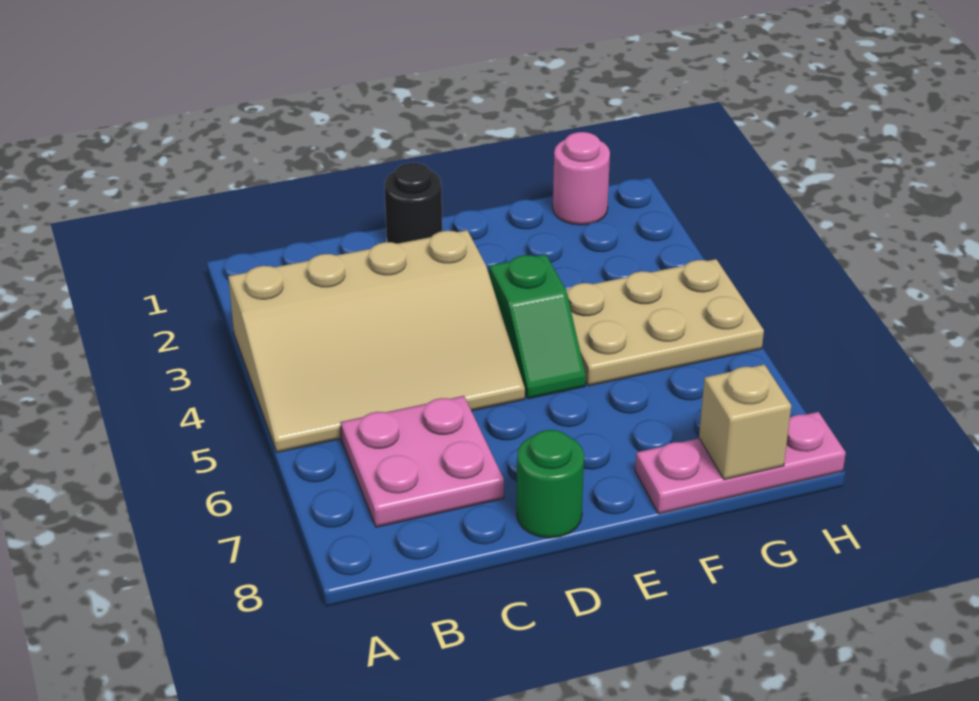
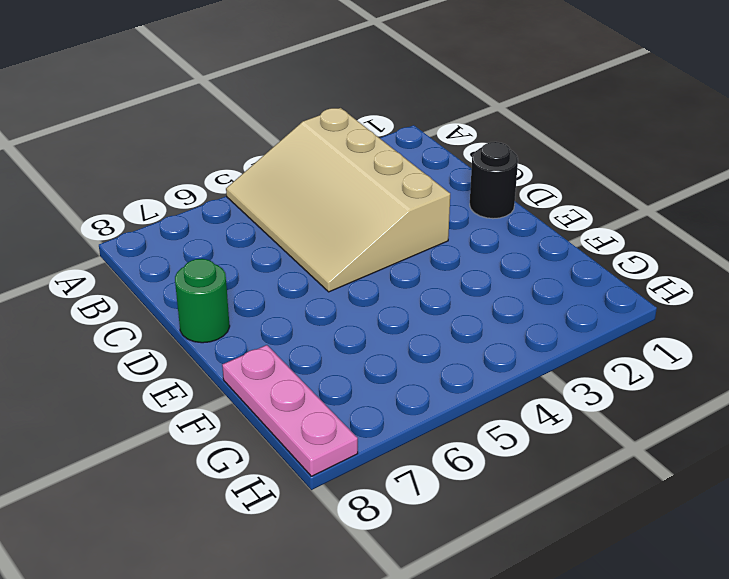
none -> pink 2x2 plate [340,396,504,527]
none -> green 1x2 slope [489,254,586,399]

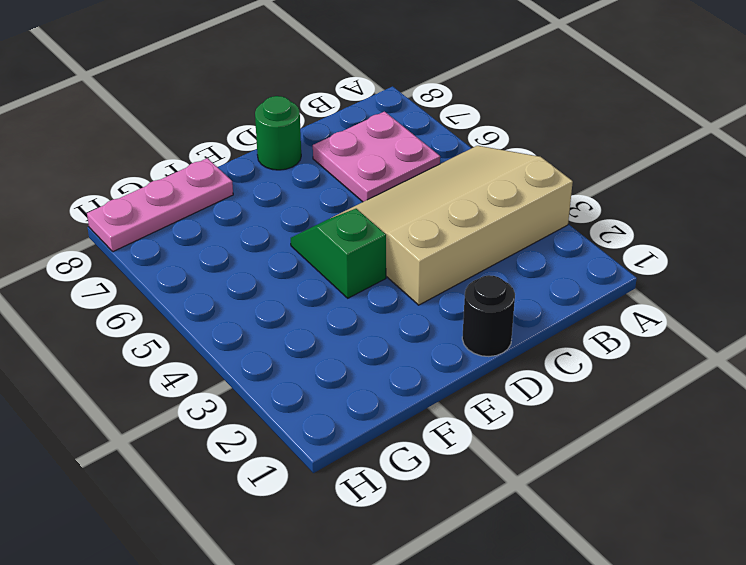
none -> tan 2x3 plate [566,259,764,386]
none -> pink 1x1 round brick [553,132,610,225]

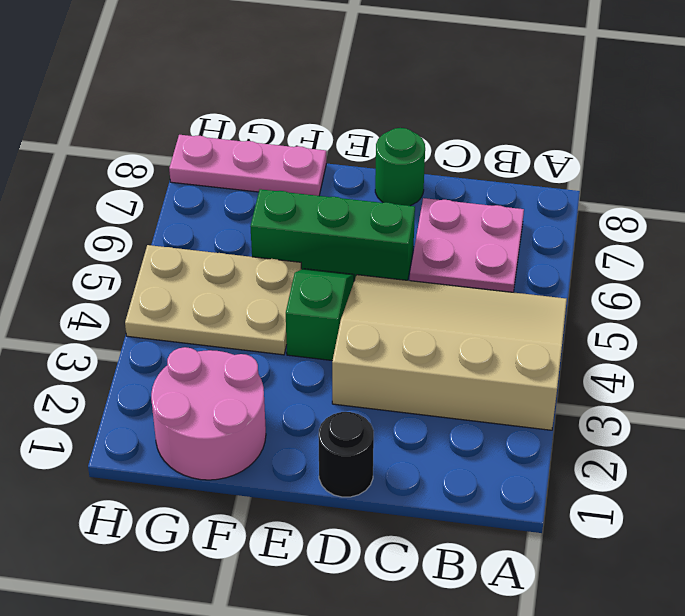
green 1x3 brick [250,189,415,280] -> none
pink 2x2 round brick [151,347,266,480] -> pink 1x1 round brick [553,132,610,225]
none -> tan 1x1 brick [699,364,791,480]

